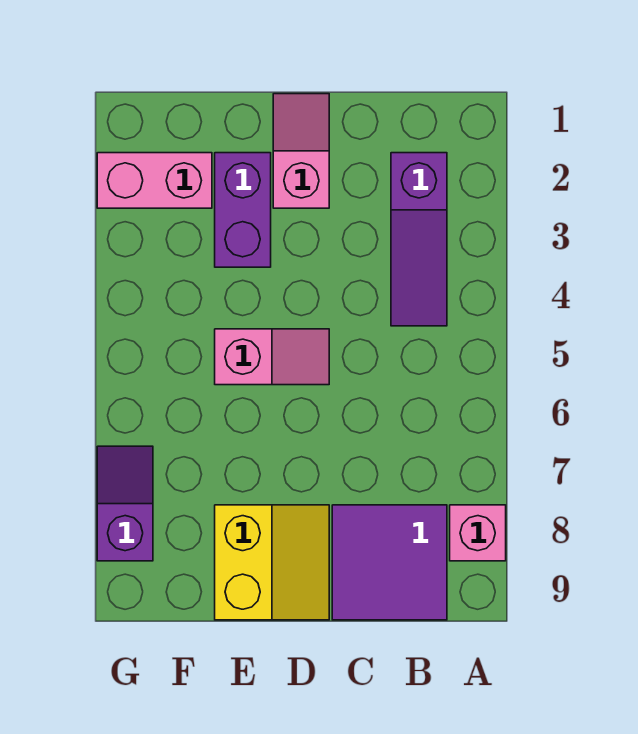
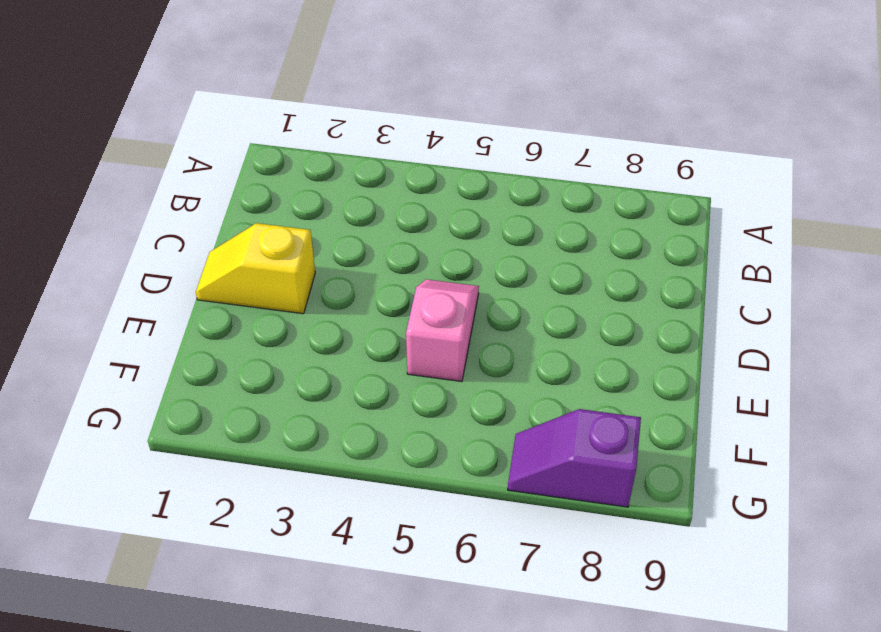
yellow 1x2 slope [196,223,315,314] -> pink 1x2 slope [273,94,329,208]
none -> pink 1x1 brick [450,505,506,561]
none -> purple 1x3 slope [391,153,447,326]

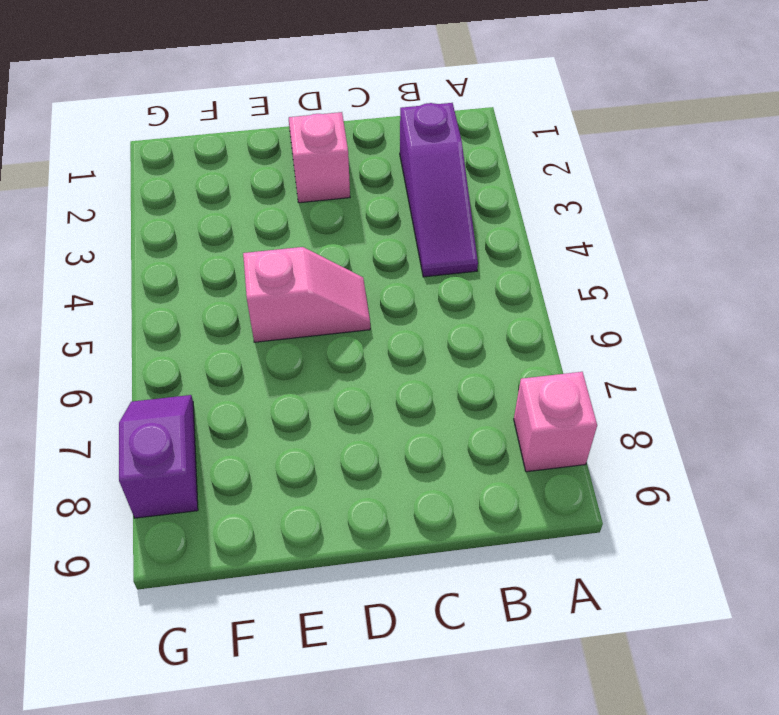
none -> purple 2x2 tile [332,505,447,620]
none -> yellow 2x2 slope [215,505,329,620]

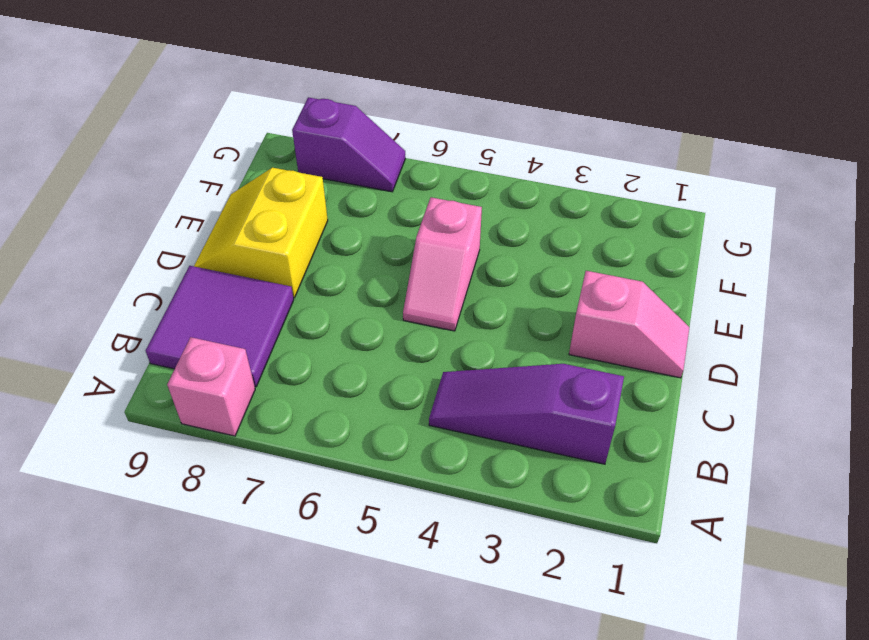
yellow 2x2 slope [194,168,328,298] -> yellow 2x2 slope turned to [215,505,329,620]
none -> purple 1x2 brick [215,153,271,267]
none -> pink 1x2 brick [97,153,212,208]

